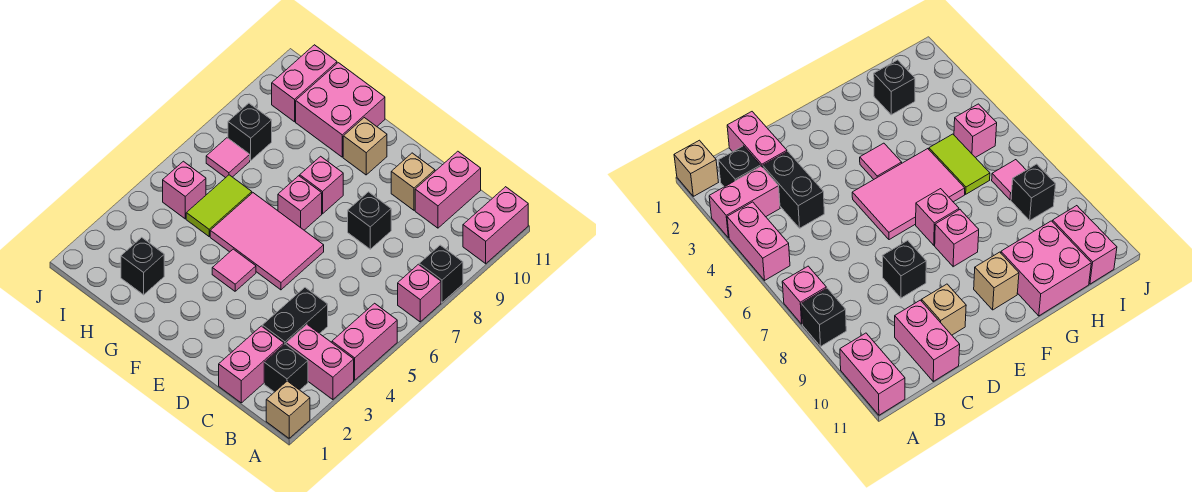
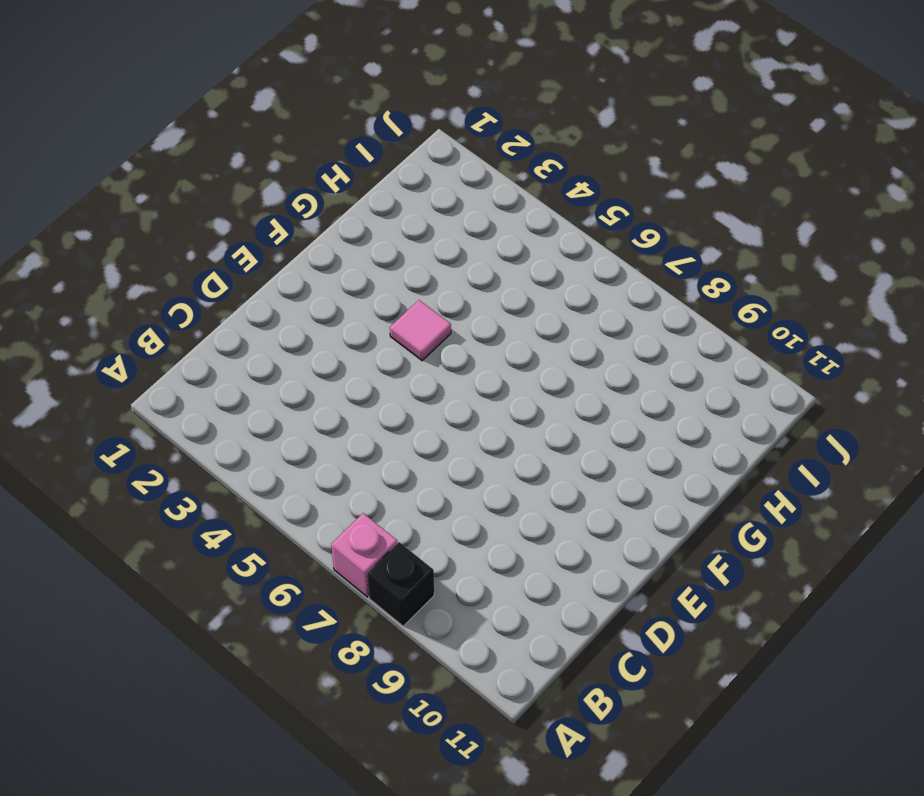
none -> tan 1x1 brick [266,381,310,438]
none -> pink 1x2 brick [286,325,354,400]
none -> pink 1x2 brick [332,303,397,380]

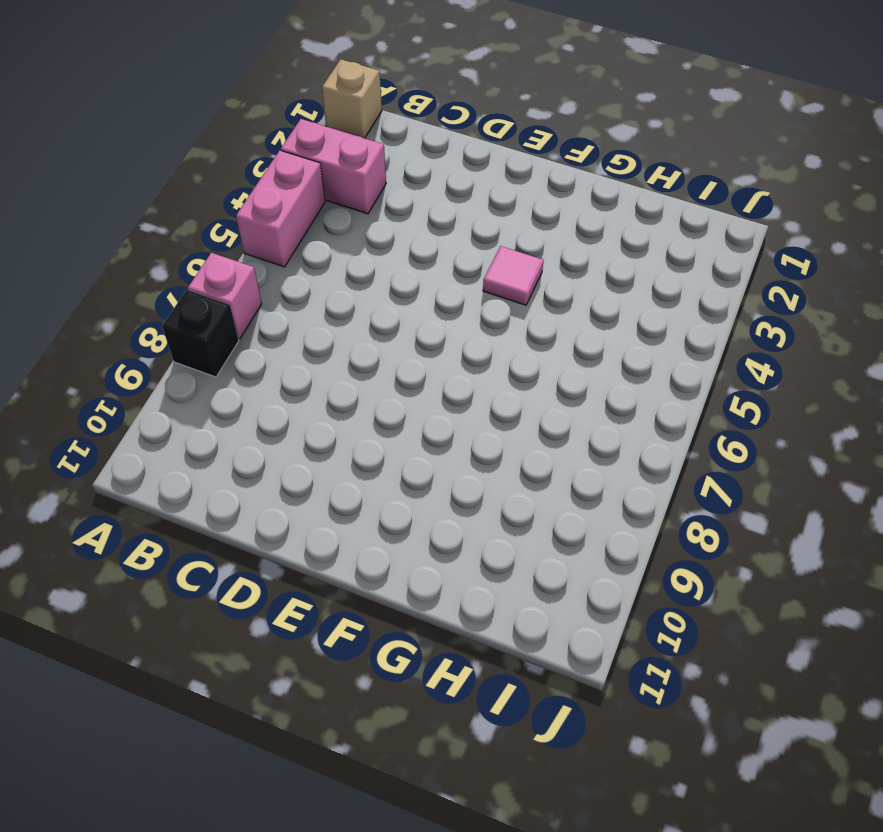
none -> pink 1x2 brick [463,187,528,264]
none -> black 1x1 brick [264,344,308,392]
none -> pink 1x2 brick [219,326,284,403]

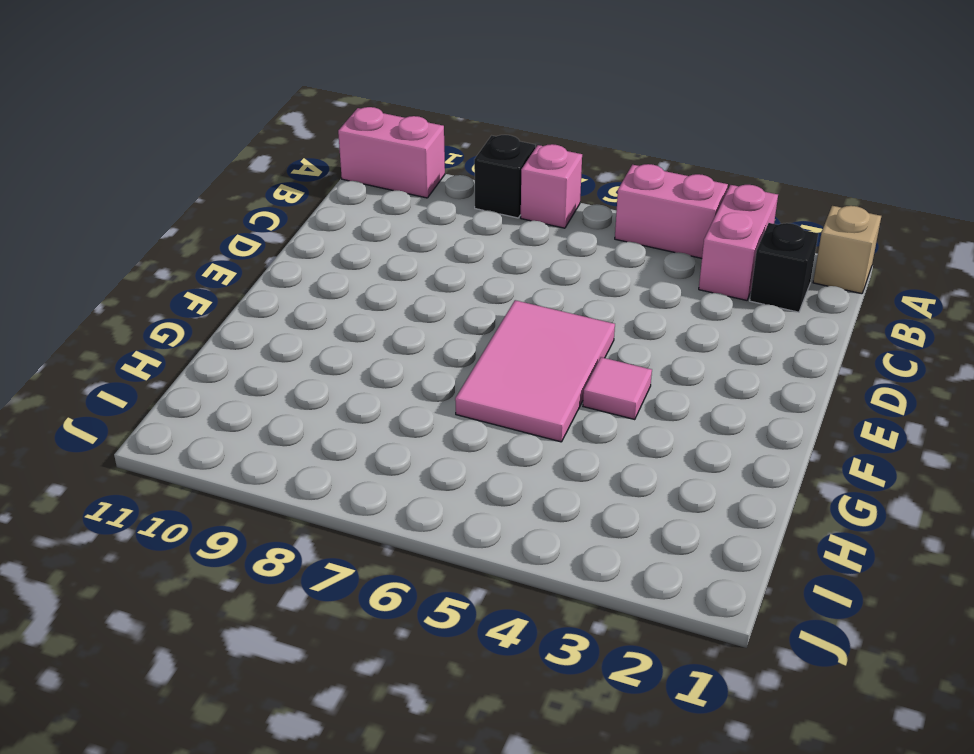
none -> pink 1x2 brick [219,326,284,403]
none -> black 1x2 brick [262,288,328,344]
none -> pink 1x2 brick [415,151,481,228]

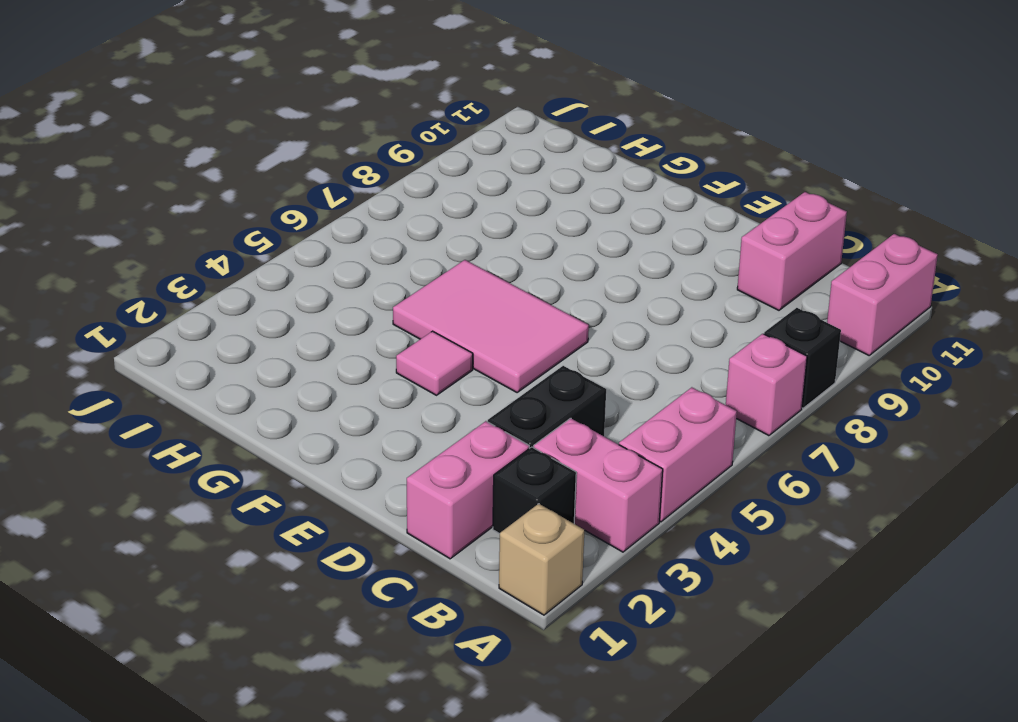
none -> black 1x1 brick [348,192,391,249]
none -> tan 1x1 brick [391,153,435,210]
none -> pink 1x1 brick [278,176,322,230]

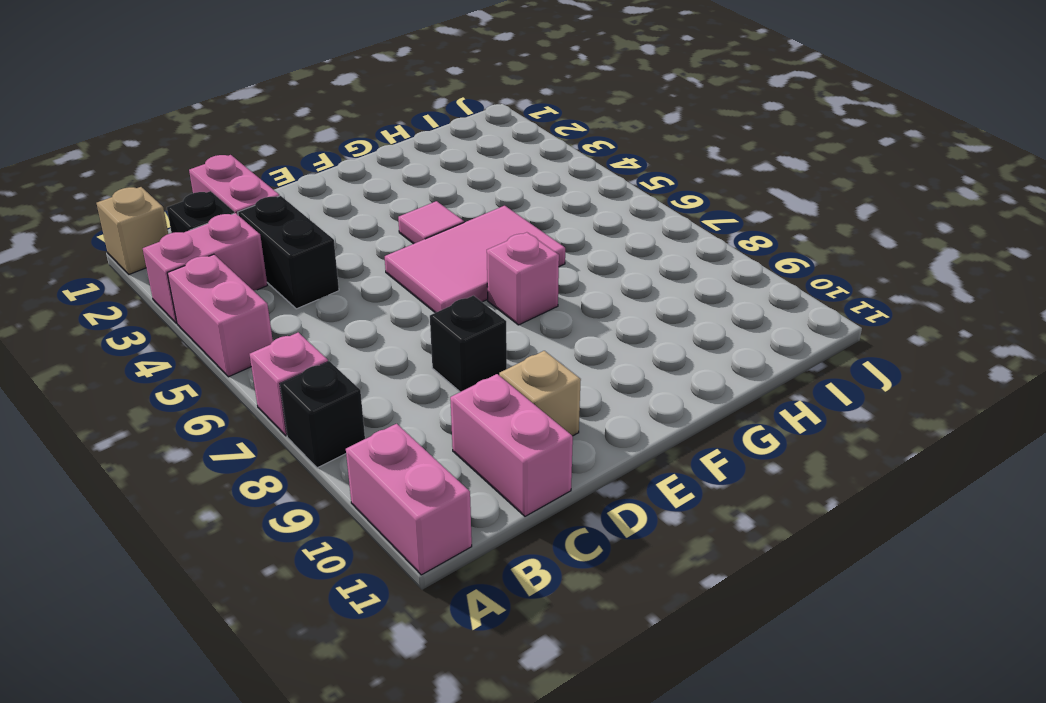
none -> pink 1x1 brick [300,156,343,214]
none -> tan 1x1 brick [343,118,387,175]
none -> pink 2x2 brick [296,63,385,157]

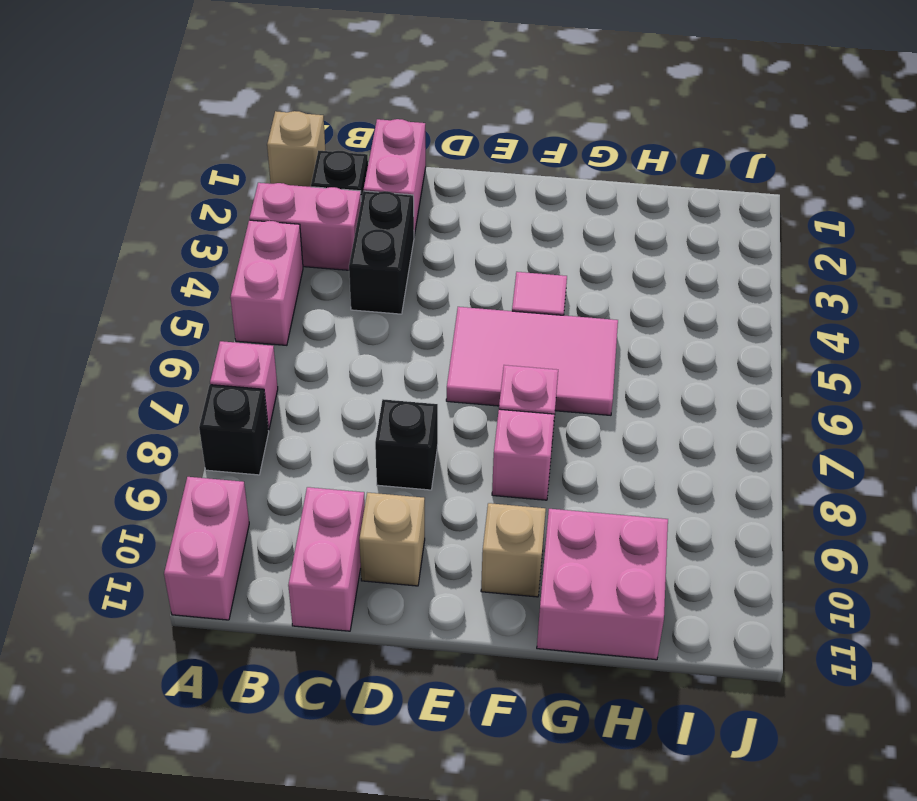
none -> black 1x1 brick [121,237,164,295]
none -> lime 1x2 tile [186,175,252,236]
none -> pink 1x1 brick [163,161,206,219]

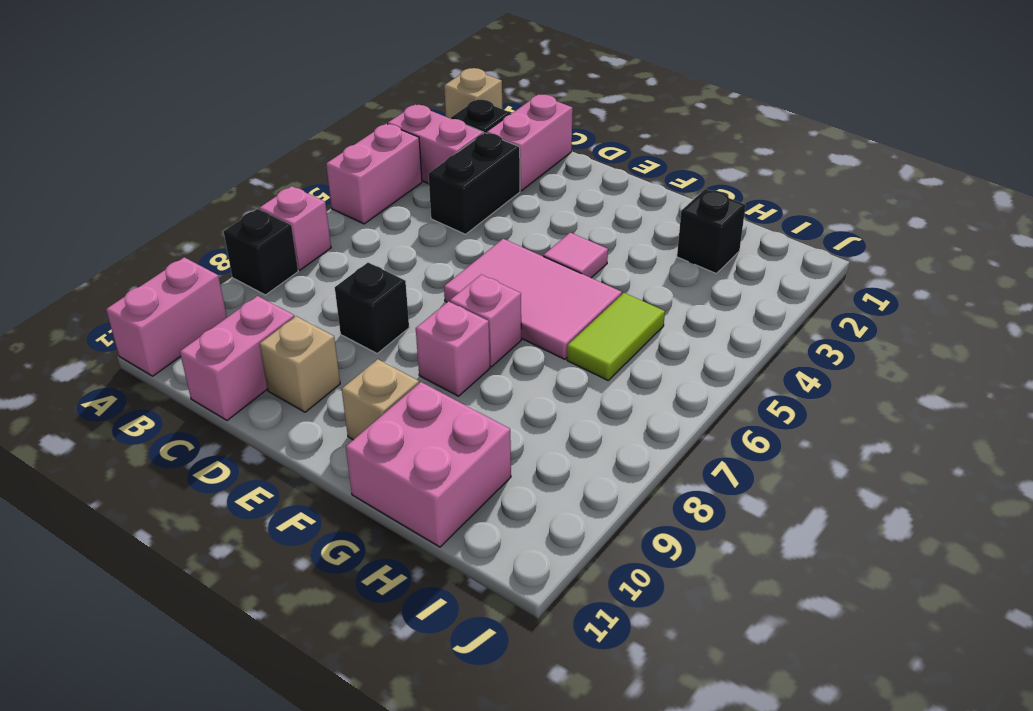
none -> pink 1x1 brick [163,161,206,219]
none -> pink 1x1 tile [206,138,250,178]
none -> black 1x1 brick [228,103,272,160]

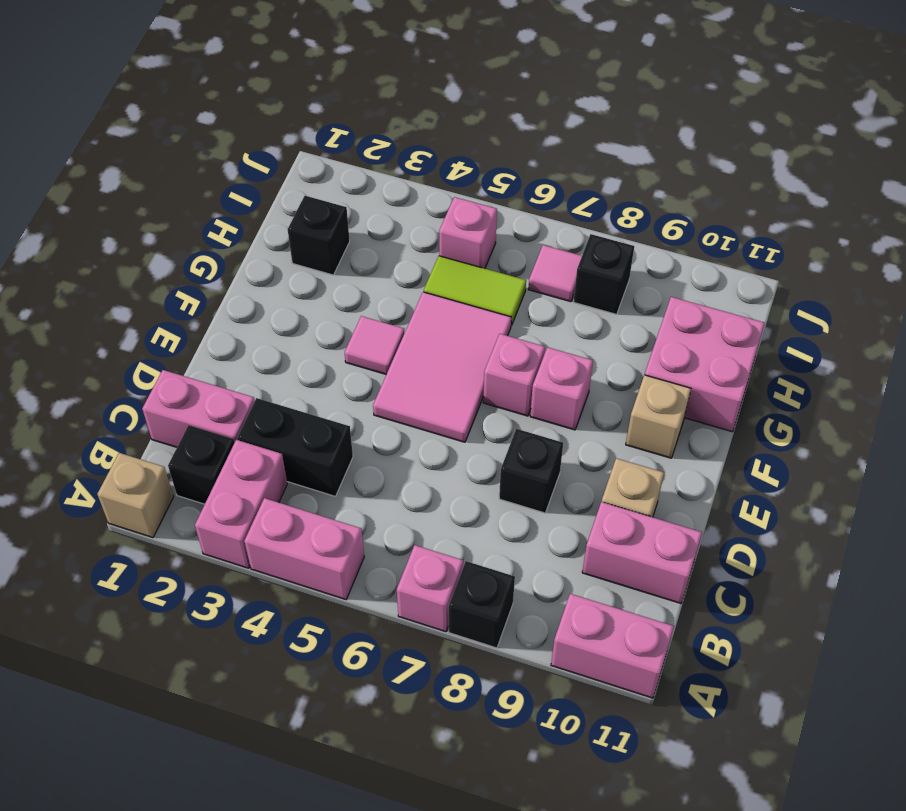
none -> pink 1x2 brick [272,45,337,122]

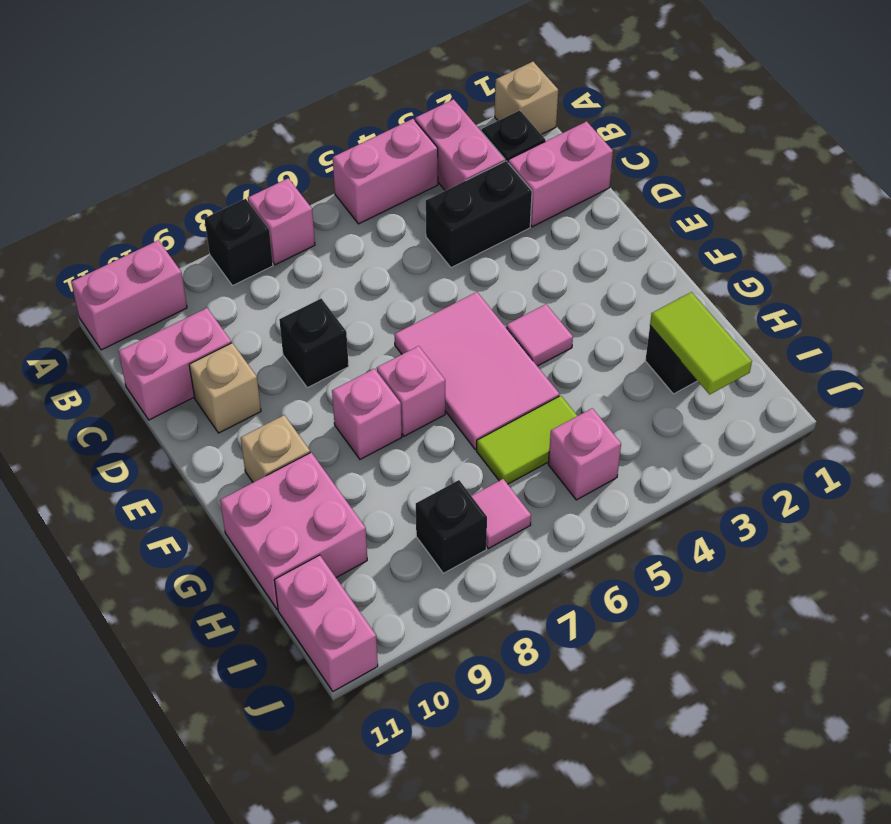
lime 1x2 tile [650,292,752,394] -> none
pink 1x2 brick [274,555,378,691] -> pink 1x2 brick turned to [272,45,337,122]

